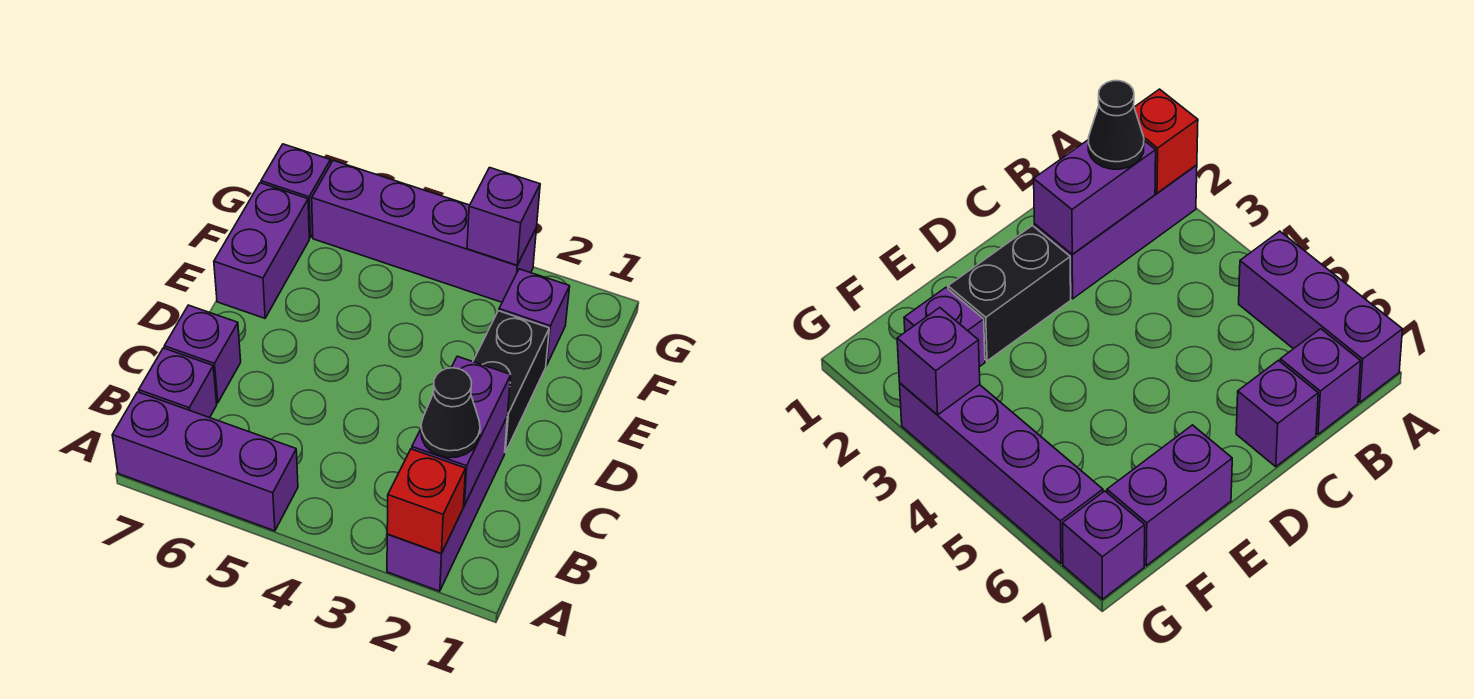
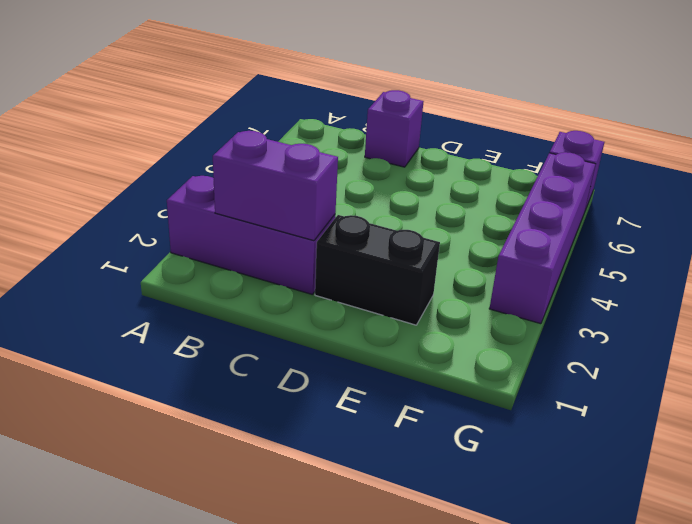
none -> purple 1x3 brick [112,392,298,531]
none -> purple 1x1 brick [139,348,217,418]
none -> purple 1x2 brick [214,183,309,318]

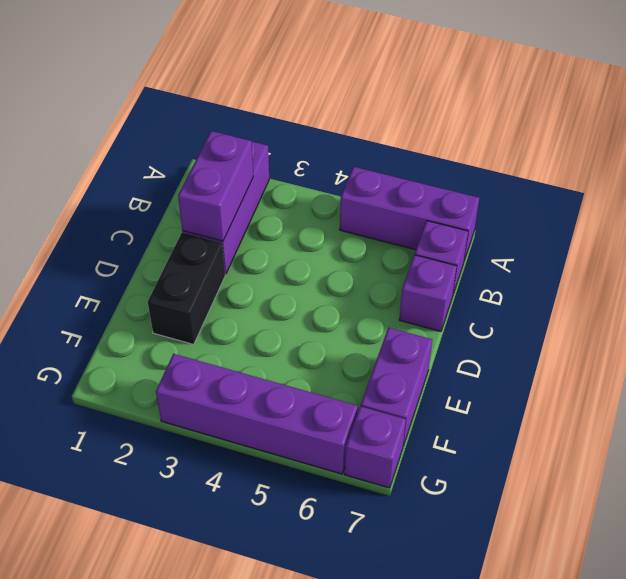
none -> purple 1x1 brick [499,269,570,366]
none -> red 1x1 brick [387,449,466,554]
none -> purple 1x1 brick [467,168,540,265]

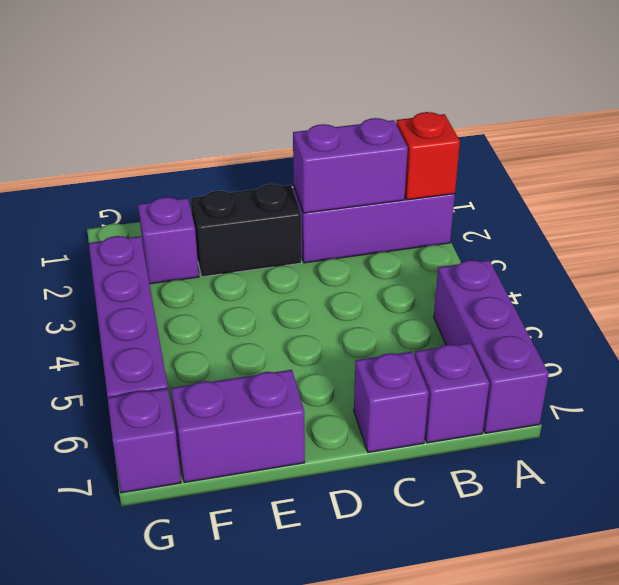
none -> purple 1x1 brick [467,168,540,265]
none -> black 1x1 cone [421,368,480,458]

